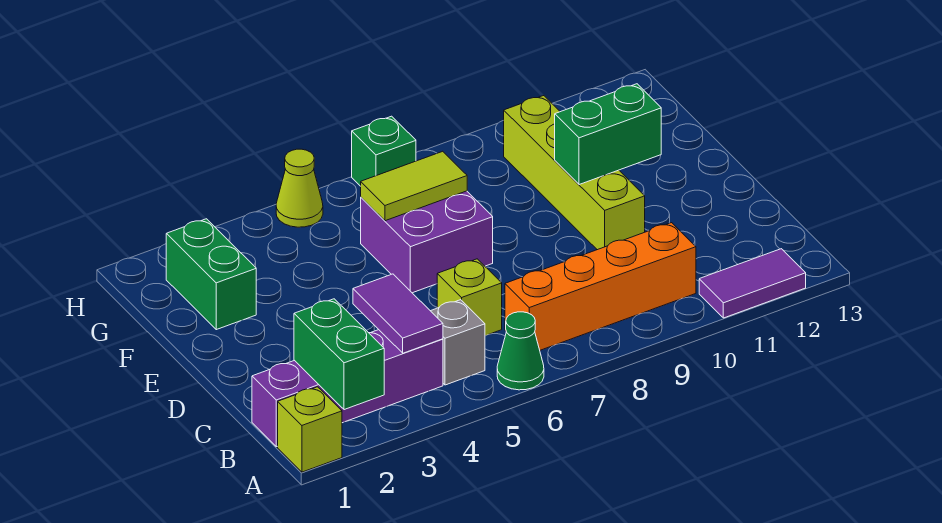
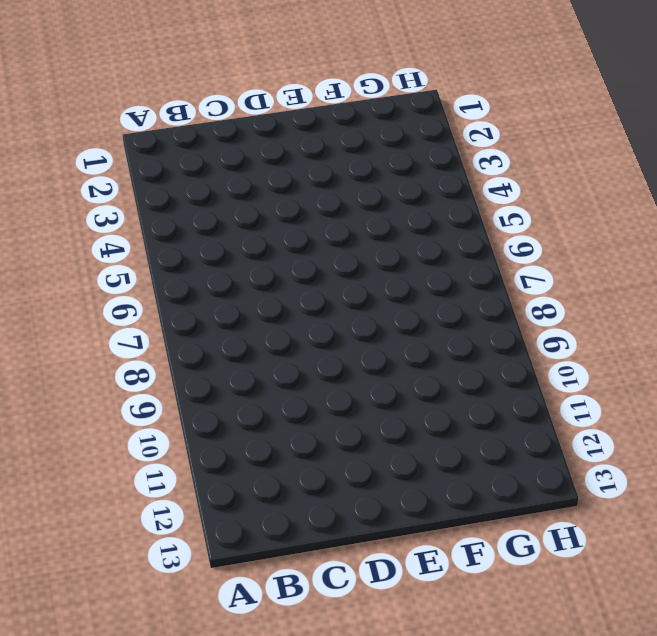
none -> lime 1x1 brick [278,387,342,472]
none -> green 1x1 cone [497,312,544,390]
none -> purple 1x2 tile [699,249,806,318]

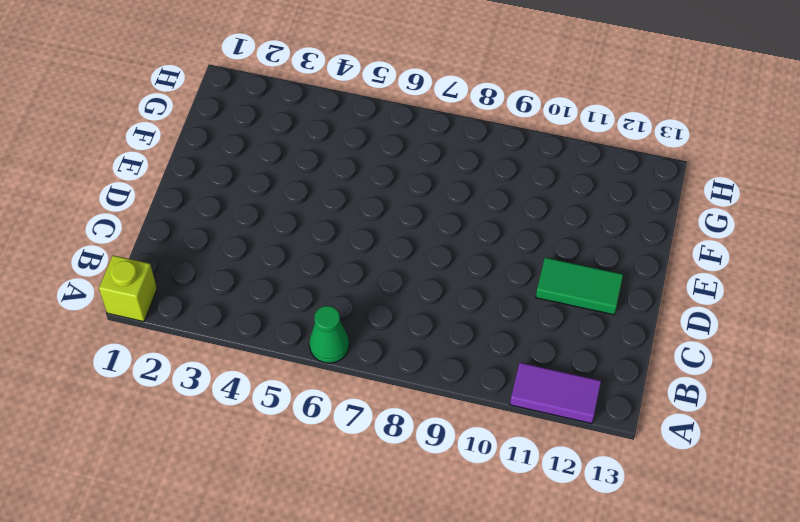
green 1x2 tile [536,258,623,315] -> none
none -> purple 1x4 brick [252,330,443,447]
none -> grey 1x1 brick [431,300,485,385]
none -> orange 1x4 brick [505,223,696,350]

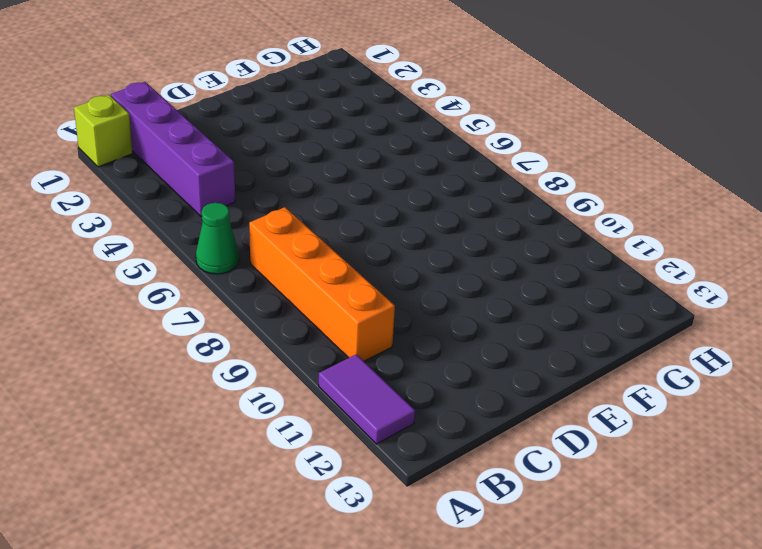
none -> grey 1x1 brick [431,300,485,385]
none -> lime 1x1 brick [437,259,502,336]
none -> lime 1x4 brick [504,96,645,250]

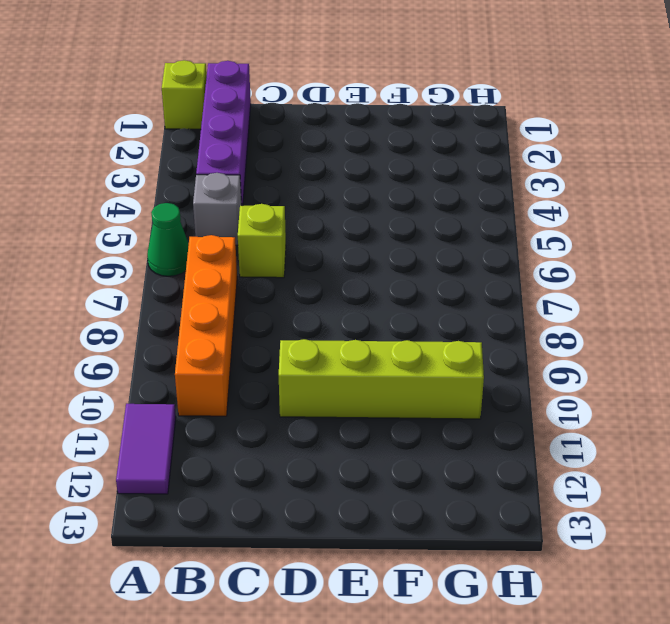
none -> purple 2x2 brick [361,191,493,293]
none -> green 1x2 brick [166,219,256,330]
none -> lime 1x1 cone [276,149,323,227]

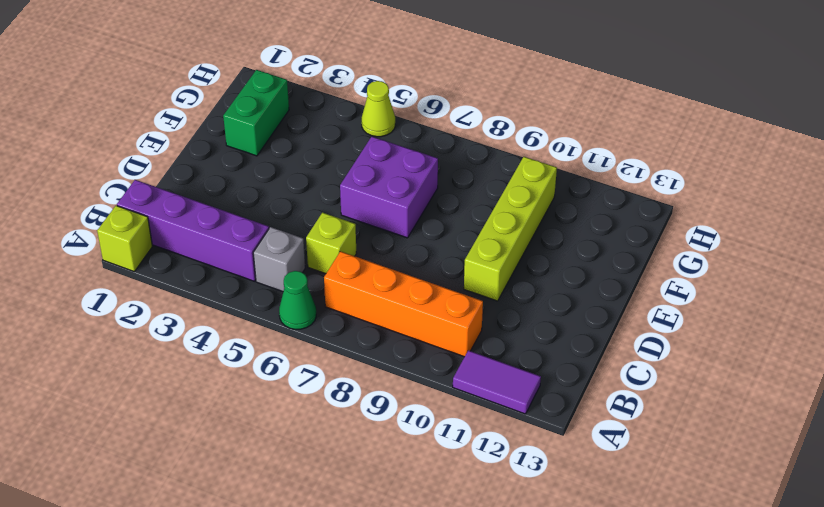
none -> green 1x1 brick [352,116,416,186]
none -> green 1x2 brick [294,299,384,410]
none -> purple 1x2 tile [353,274,443,353]

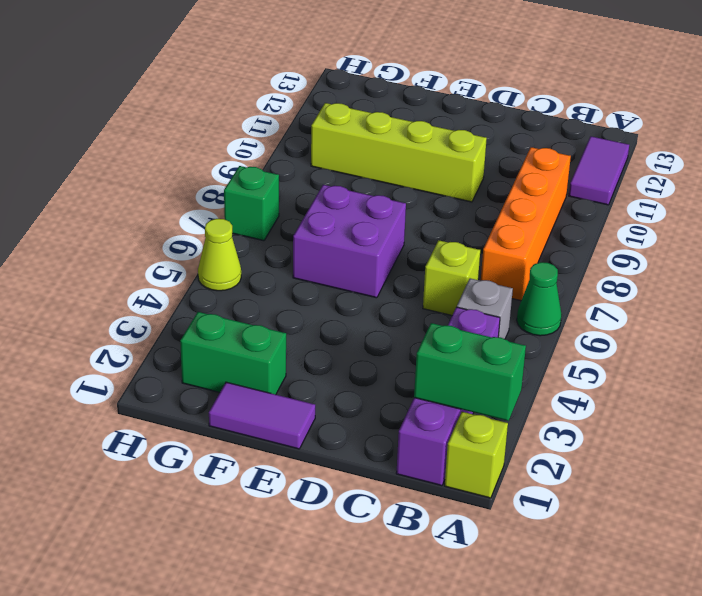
purple 1x2 tile [209,382,315,449] -> purple 1x2 tile moved to [353,274,443,353]
none -> green 1x2 brick [555,84,661,185]
none -> lime 1x2 tile [361,151,467,221]

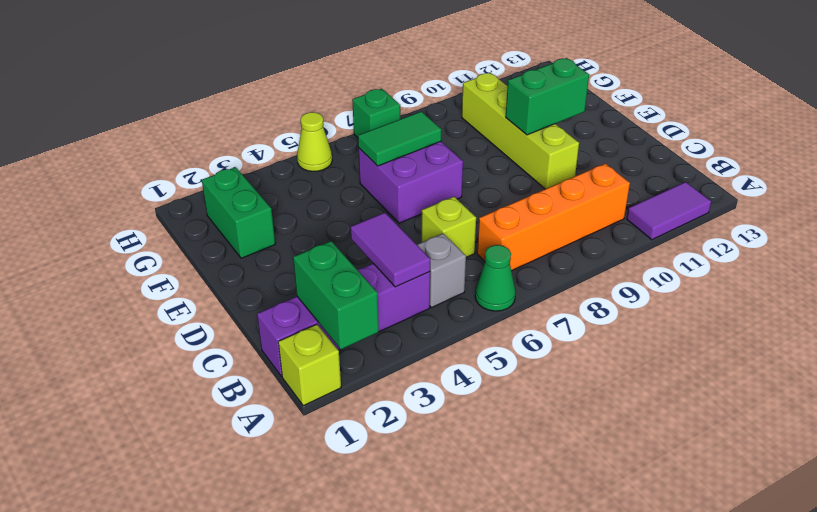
green 1x2 tile [358,111,441,166] -> lime 1x2 tile [361,151,467,221]

